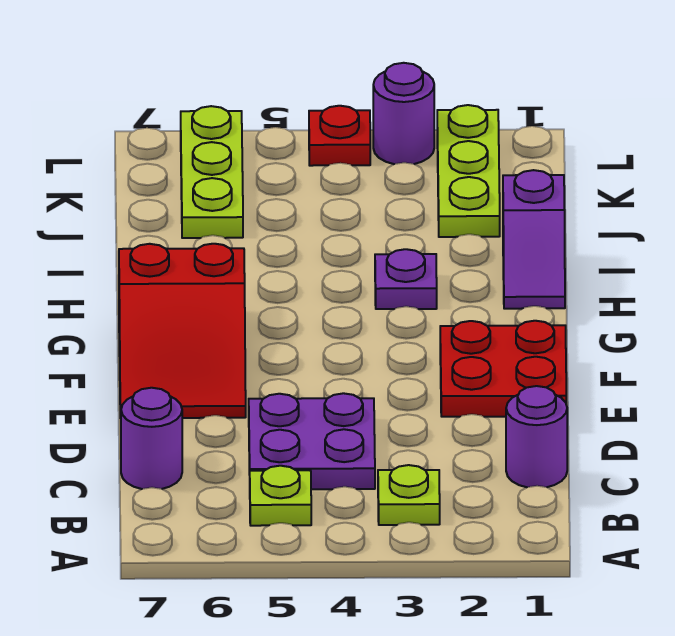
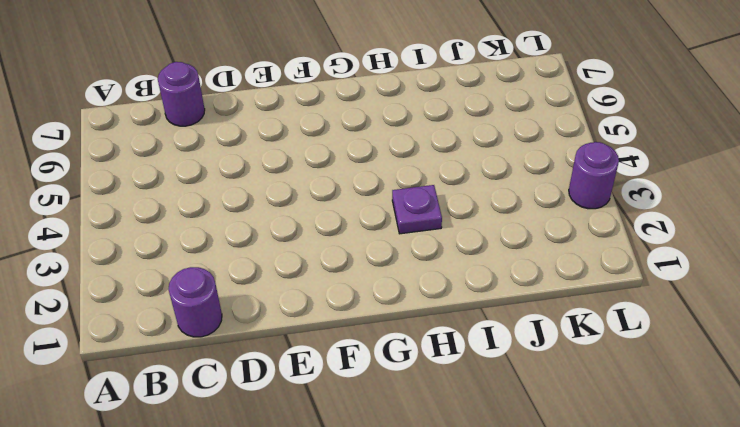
none -> lime 1x1 plate [378,465,440,525]
none -> lime 1x1 plate [250,466,311,526]
none -> purple 2x2 plate [249,393,375,489]

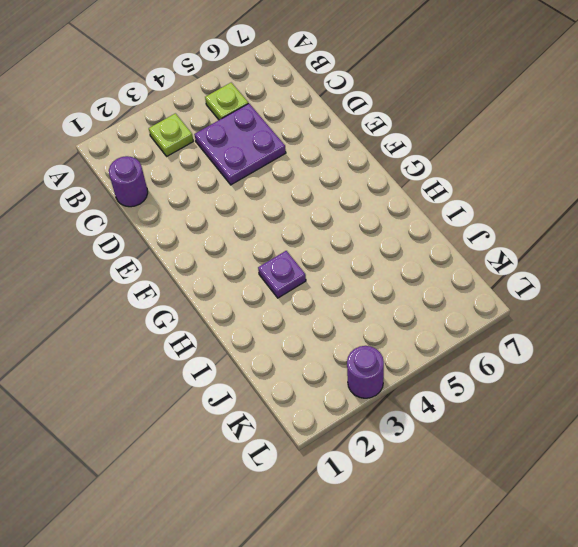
none -> purple 1x1 round brick [121,388,182,489]
none -> red 2x2 plate [440,321,566,417]
none -> red 2x3 slope [119,244,246,418]

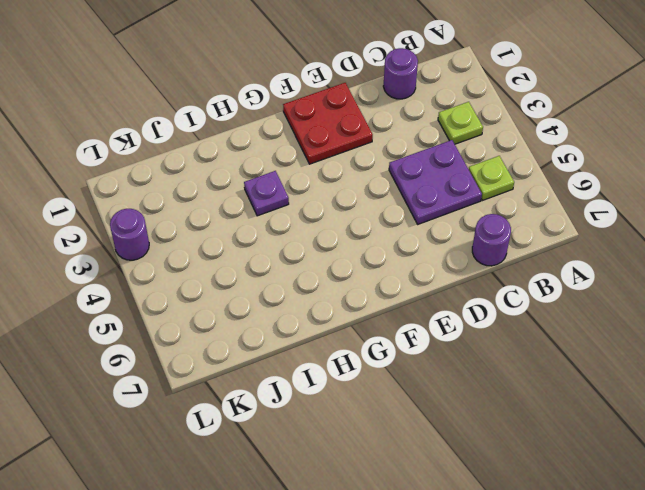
none -> red 2x3 slope [119,244,246,418]
none -> purple 1x2 slope [503,170,565,309]
none -> lime 1x3 plate [437,105,500,237]

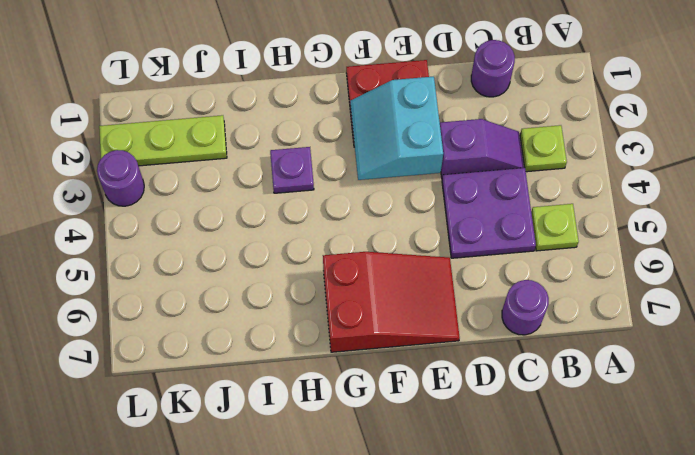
purple 1x2 slope [440,119,524,177] -> purple 1x2 slope moved to [503,170,565,309]
cyan 2x2 slope [350,76,443,180] -> none
none -> lime 1x3 plate [181,106,243,238]
none -> red 1x1 plate [309,106,370,166]

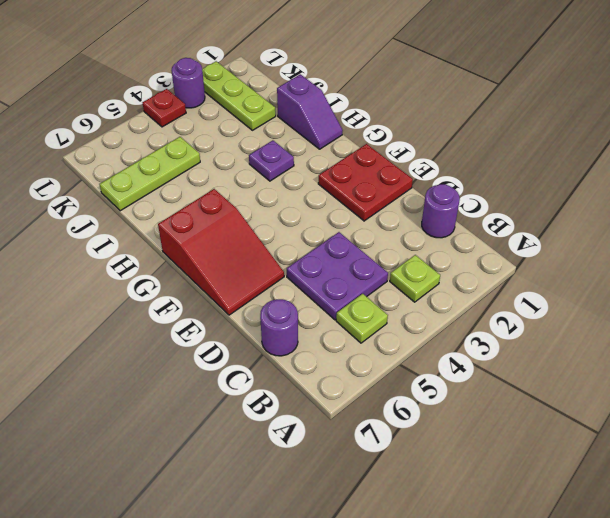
lime 1x3 plate [99,137,200,211] -> lime 1x3 plate turned to [181,106,243,238]

